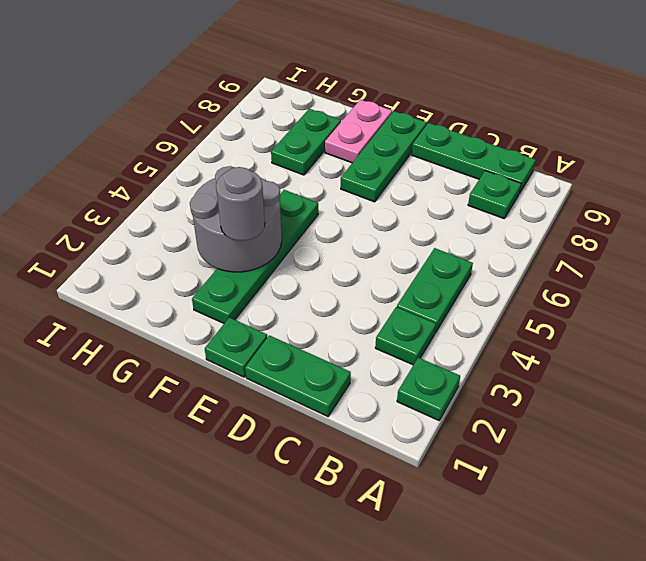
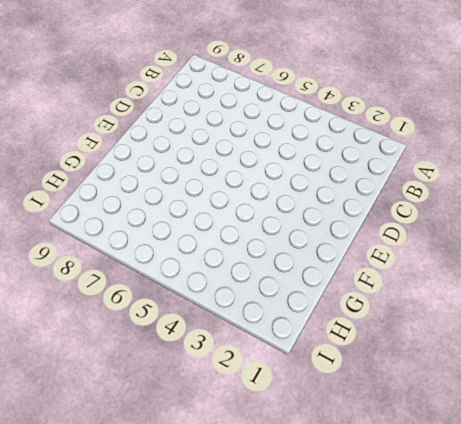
none -> green 1x1 plate [397,358,460,420]
none -> green 1x1 plate [375,307,436,365]
none -> green 1x2 plate [397,248,473,333]

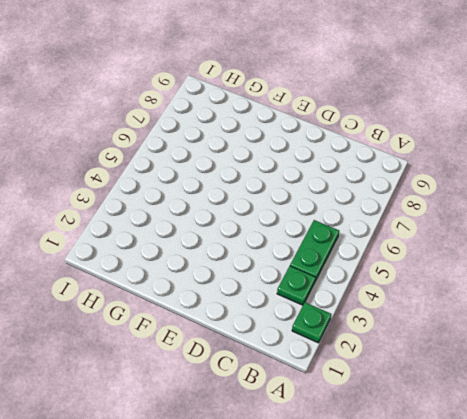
none -> green 1x1 plate [468,171,521,218]
none -> green 1x3 plate [412,123,536,193]
none -> green 1x2 plate [245,335,351,416]

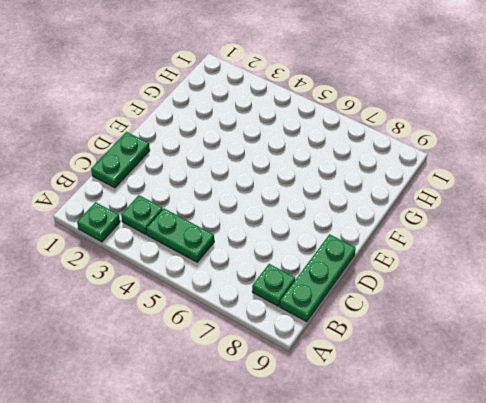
none -> green 1x1 plate [205,317,267,377]
none -> green 1x3 plate [341,111,427,202]
none -> green 1x4 plate [192,190,318,323]

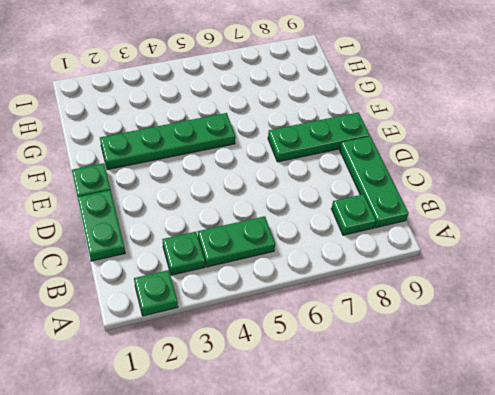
none -> pink 1x2 plate [325,100,392,163]
none -> green 1x2 plate [271,109,341,175]
none -> grey 2x2 round brick [190,166,282,272]

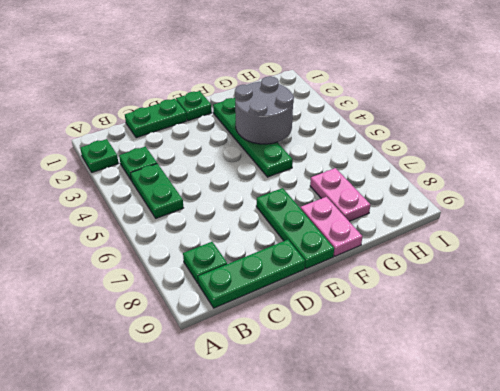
pink 1x2 plate [310,168,370,221] -> green 1x2 plate [271,109,341,175]
none -> grey 1x1 round brick [216,167,265,241]

